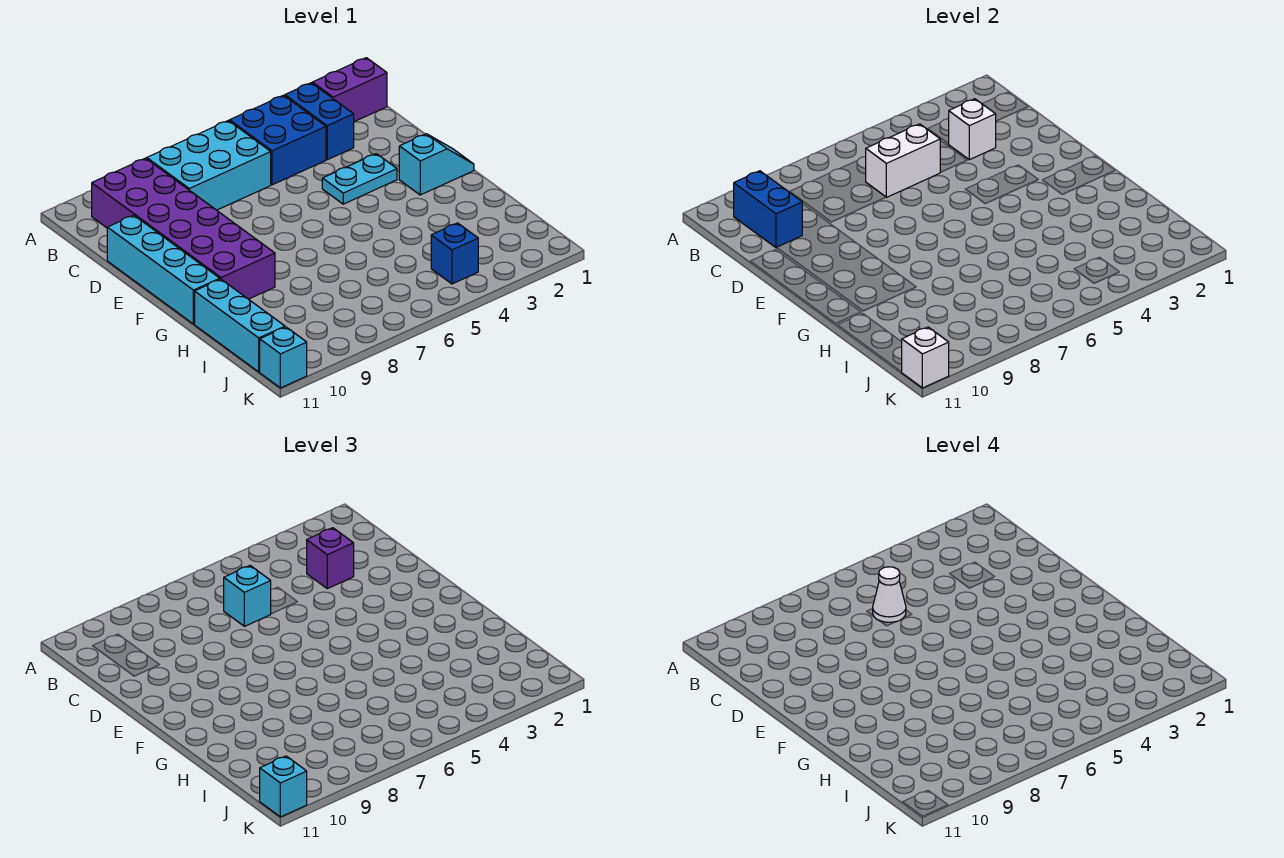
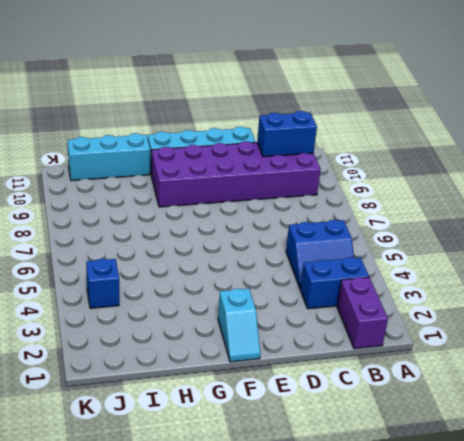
blue 2x2 slope [286,220,354,288] -> blue 2x2 brick [230,95,326,185]
none -> cyan 2x3 brick [147,121,271,210]
none -> cyan 1x2 plate [322,154,397,204]
none -> cyan 1x1 brick [260,327,307,388]

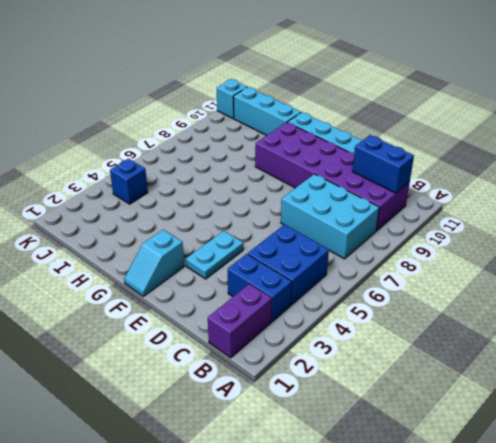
cyan 2x3 brick [281,174,379,259] -> cyan 2x3 brick turned to [147,121,271,210]
none -> white 1x1 brick [949,99,996,160]
none -> white 1x2 brick [866,124,940,197]
none -> white 1x1 brick [902,327,949,388]

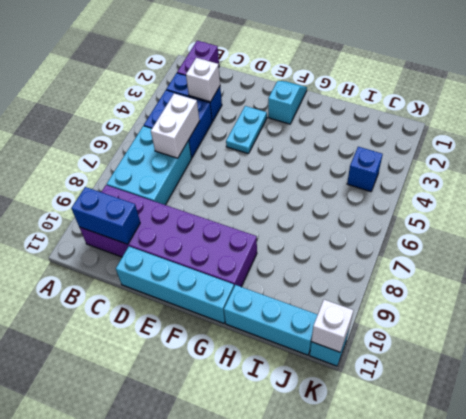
none -> purple 1x1 brick [307,528,354,589]
none -> cyan 1x1 brick [224,566,271,626]
none -> cyan 1x1 brick [260,756,307,817]

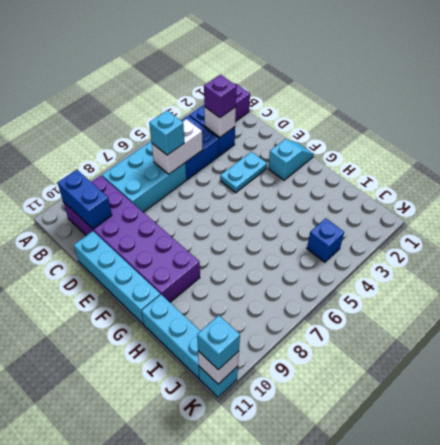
none -> white 1x1 cone [873,567,906,622]

